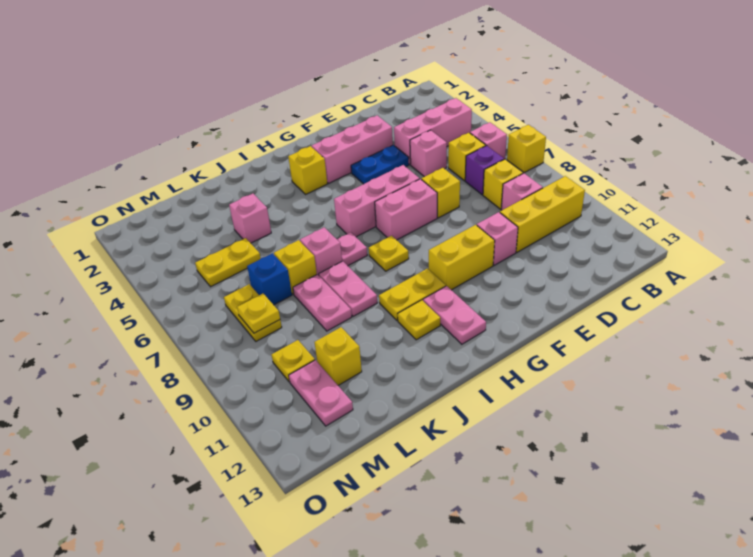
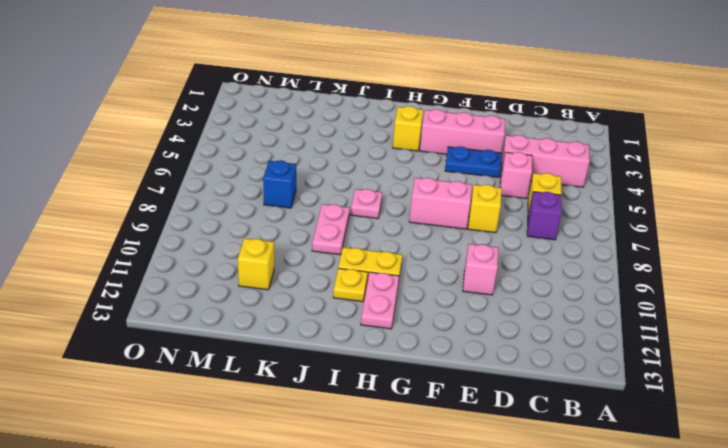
none -> yellow 1x1 brick [507,125,546,173]
none -> pink 1x1 brick [470,122,507,159]
none -> yellow 1x3 brick [500,176,585,252]
none -> yellow 1x1 brick [483,159,523,209]

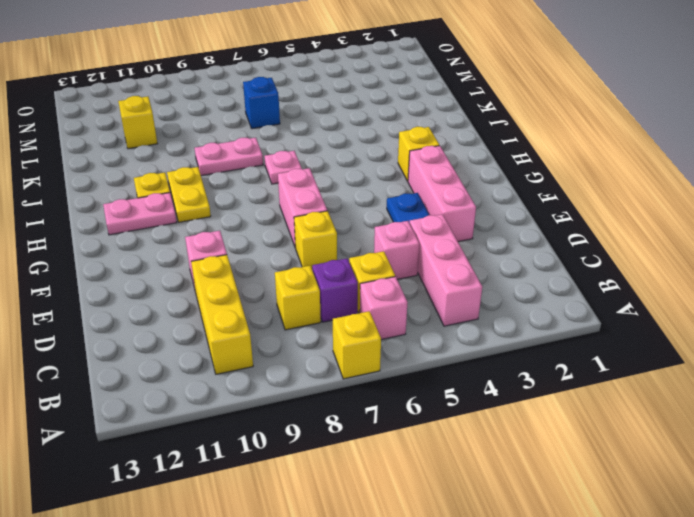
none -> pink 1x1 brick [501,173,543,210]
none -> pink 1x3 brick [334,165,420,237]
none -> yellow 1x2 brick [429,225,495,290]
none -> yellow 1x1 plate [369,236,409,271]

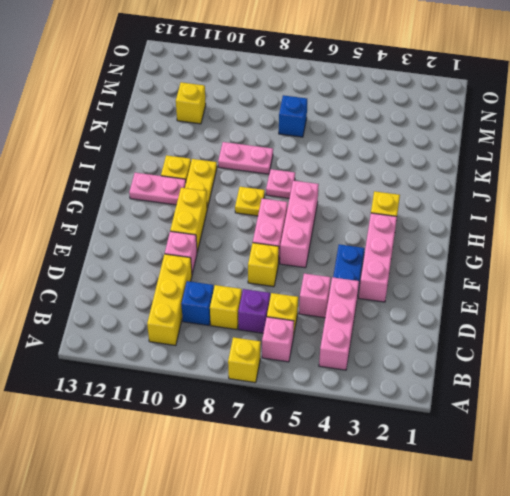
blue 1x1 brick [181,281,214,325] -> pink 1x1 brick [501,173,543,210]
none -> pink 1x1 brick [300,227,342,275]
none -> pink 1x1 brick [229,194,271,243]
none -> yellow 1x1 brick [274,240,317,294]
none -> pink 1x2 plate [293,274,352,331]

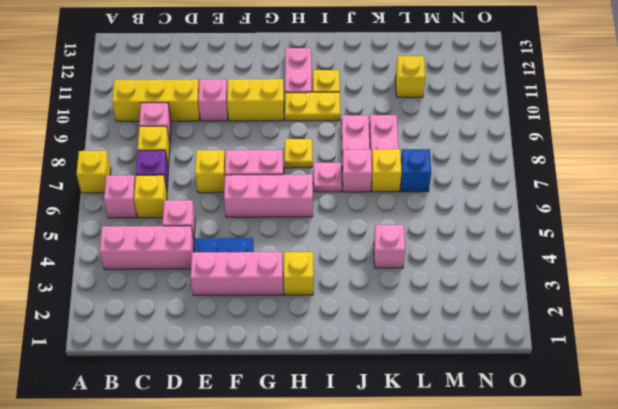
none -> yellow 1x2 plate [195,238,261,287]
none -> yellow 1x2 plate [224,284,282,341]
none -> yellow 1x1 plate [271,340,315,382]
none -> pink 1x2 plate [289,360,353,426]

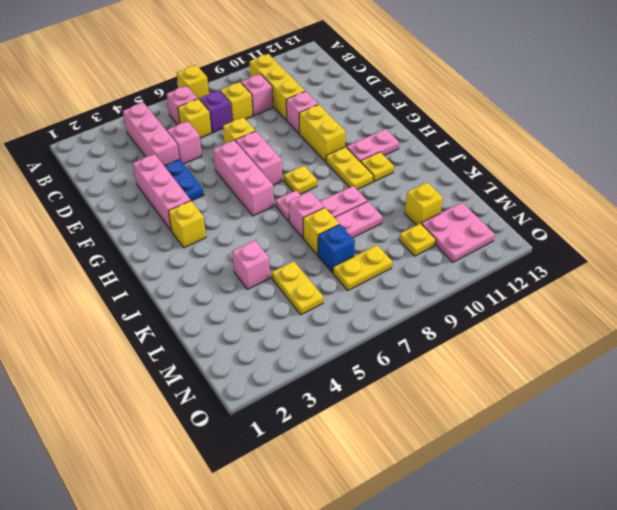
pink 2x2 plate [421,203,495,262] -> pink 1x2 plate [289,360,353,426]
none -> yellow 1x1 plate [237,294,280,333]

